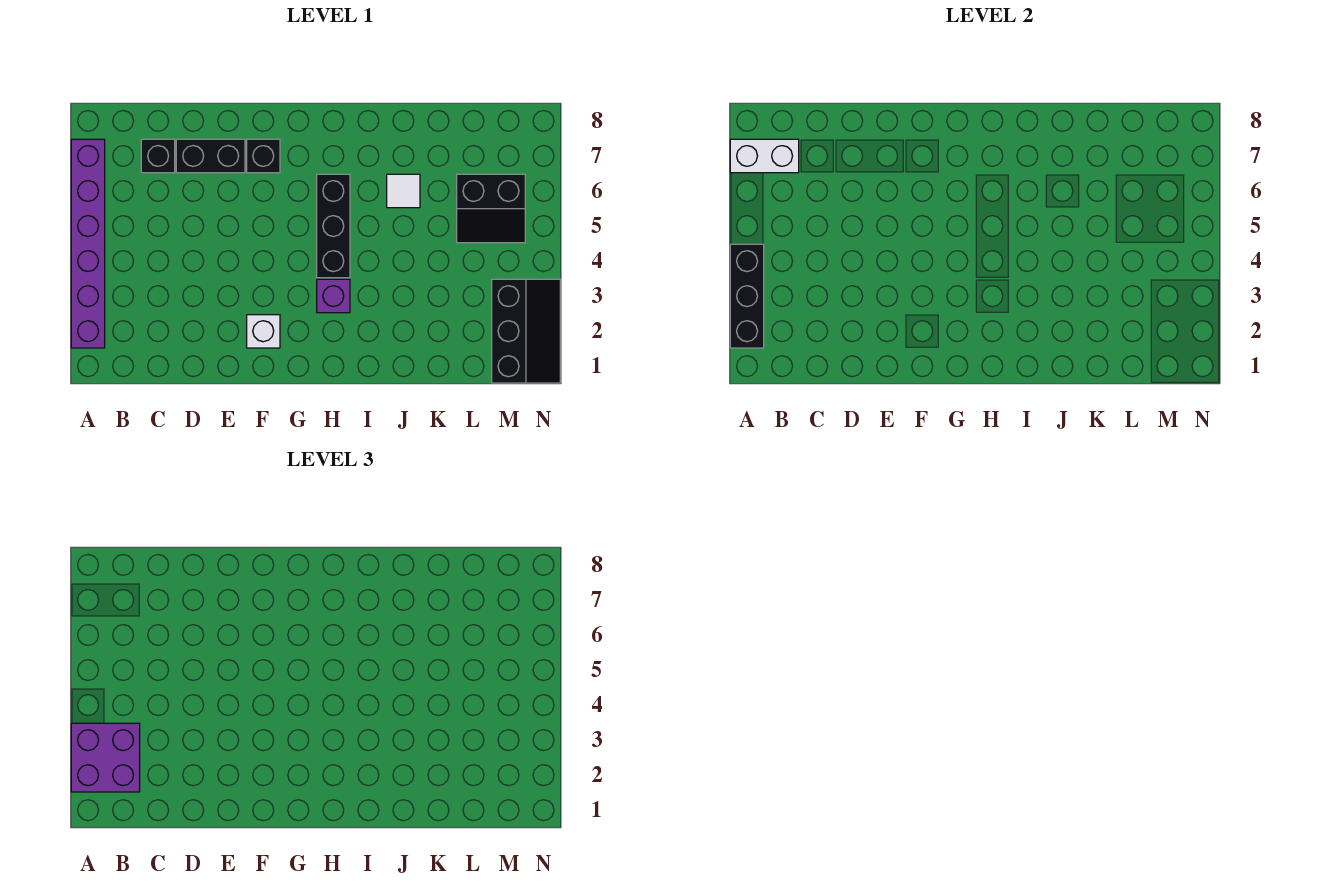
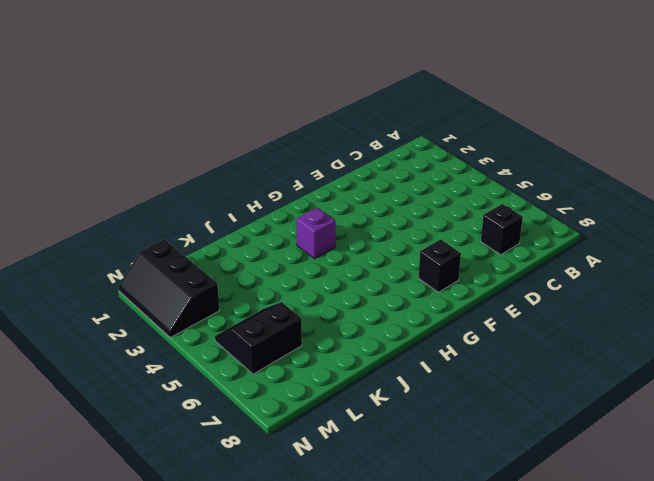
none -> purple 1x6 brick [71,139,105,348]
none -> black 1x2 brick [176,139,245,173]
none -> white 1x1 brick [247,315,280,348]

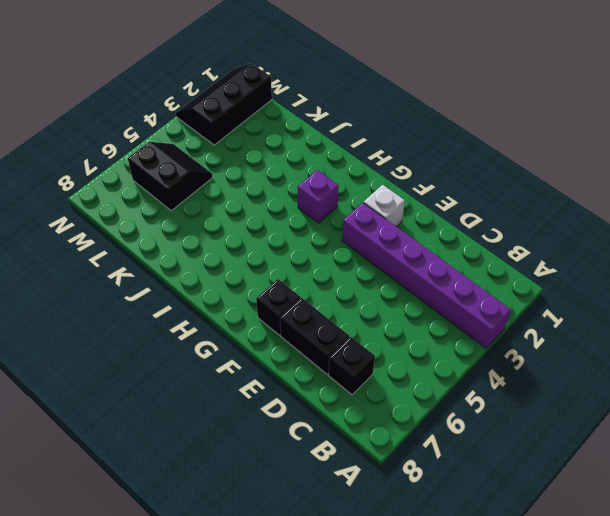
purple 1x6 brick [342,203,511,348] -> purple 1x6 brick turned to [71,139,105,348]
none -> black 1x3 brick [317,174,350,278]
none -> white 1x1 tile [387,174,420,208]
none -> black 1x3 brick [730,244,764,348]

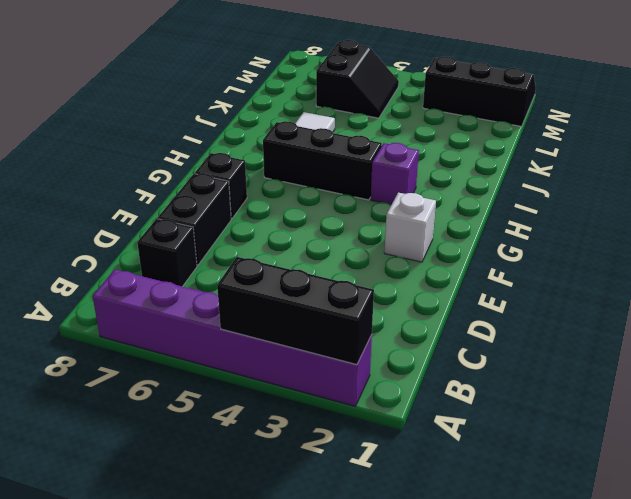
none -> white 1x2 brick [730,139,799,173]
none -> purple 2x2 brick [71,723,140,792]

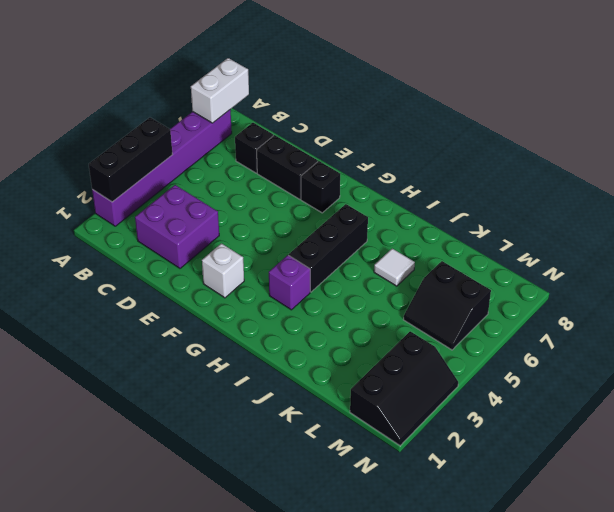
white 1x2 brick [191,58,249,123] -> white 1x2 brick turned to [730,139,799,173]
purple 2x2 brick [135,185,219,268] -> purple 2x2 brick moved to [71,723,140,792]

